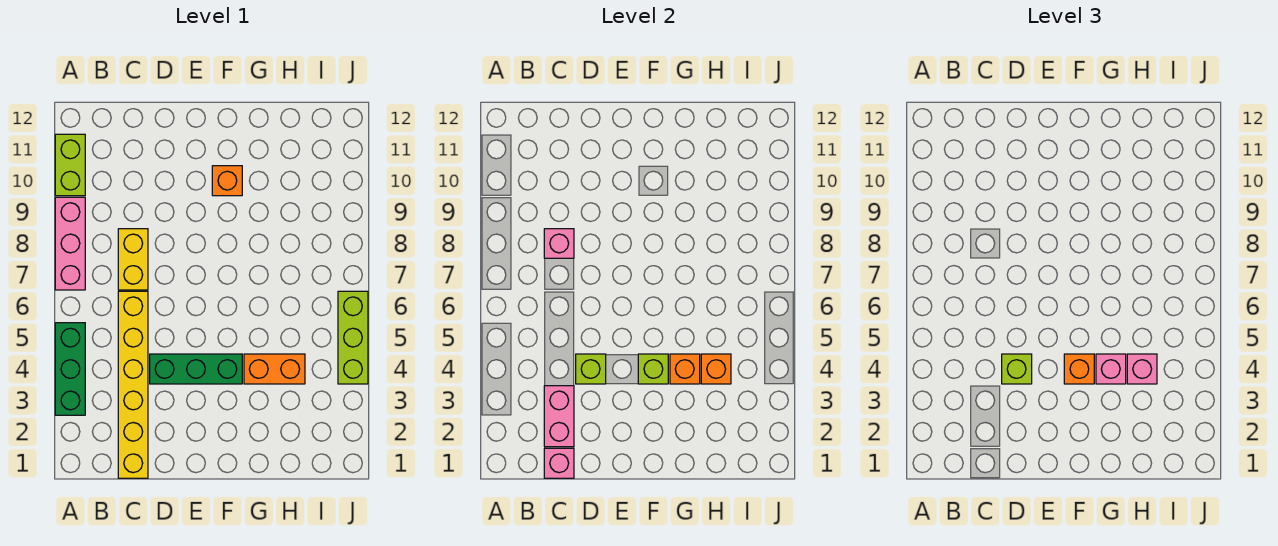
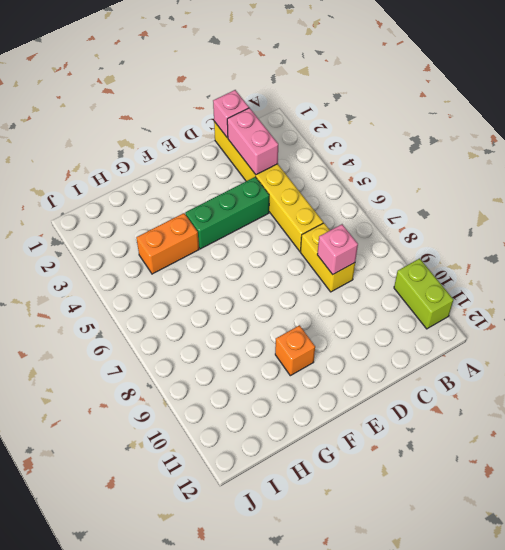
none -> green 1x3 brick [55,323,85,415]
none -> pink 1x3 brick [55,197,85,290]
none -> lime 1x3 brick [338,291,368,384]

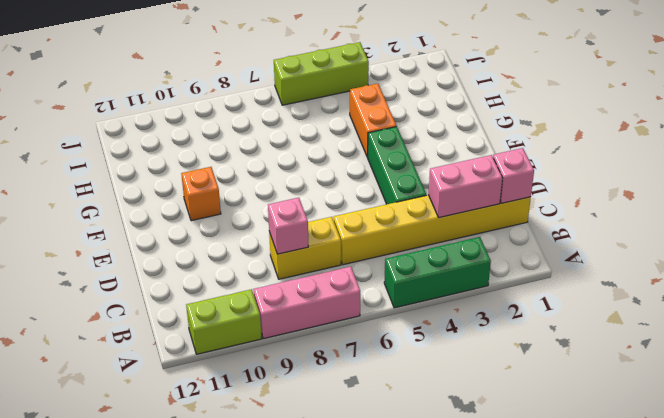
none -> lime 1x1 brick [576,354,606,384]
none -> lime 1x1 brick [638,354,668,384]
none -> orange 1x1 brick [670,354,700,384]

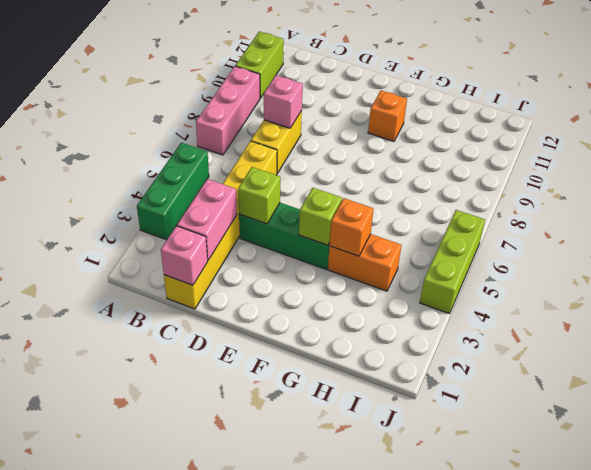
none -> orange 1x1 brick [701,354,731,384]
none -> lime 1x1 brick [1002,354,1032,384]
none -> orange 1x1 brick [1064,354,1094,384]

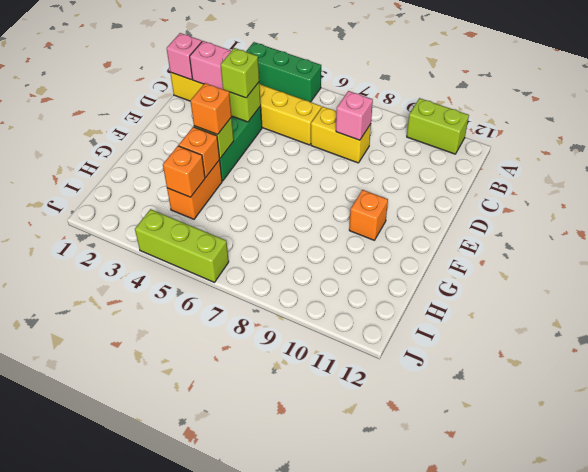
none -> pink 1x3 brick [55,197,85,290]
none -> pink 1x1 brick [1096,354,1126,384]
none -> pink 1x1 brick [1127,354,1157,384]

